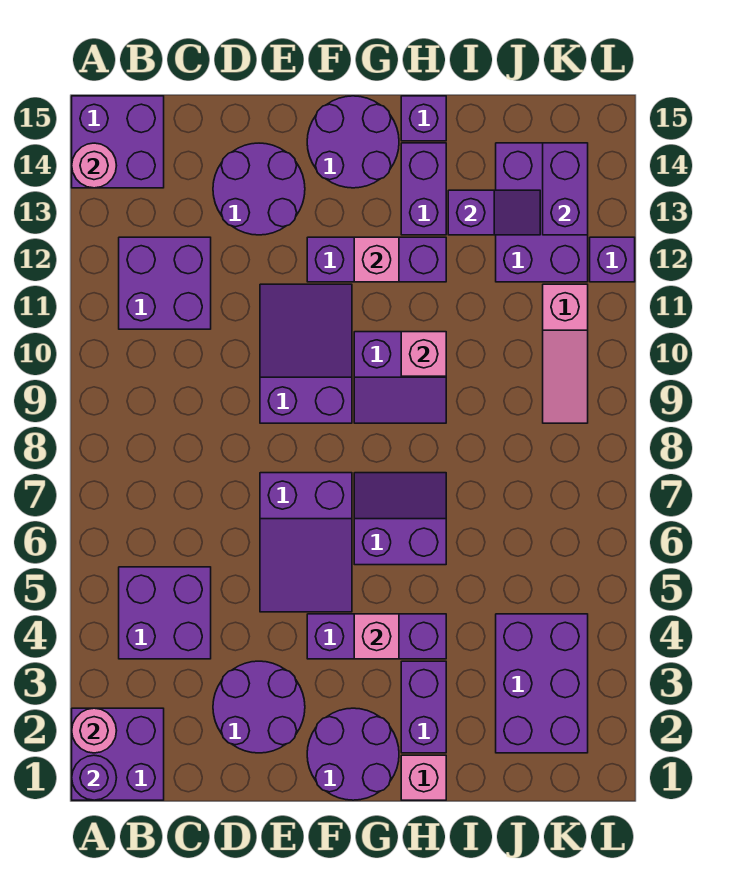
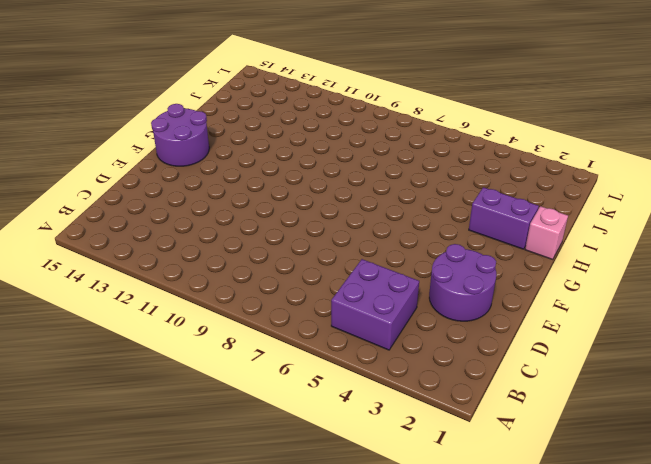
none -> purple 2x2 brick [72,708,164,800]
none -> purple 2x2 brick [72,96,164,188]
none -> purple 2x2 brick [119,237,211,329]
none -> purple 2x2 round brick [213,143,305,235]

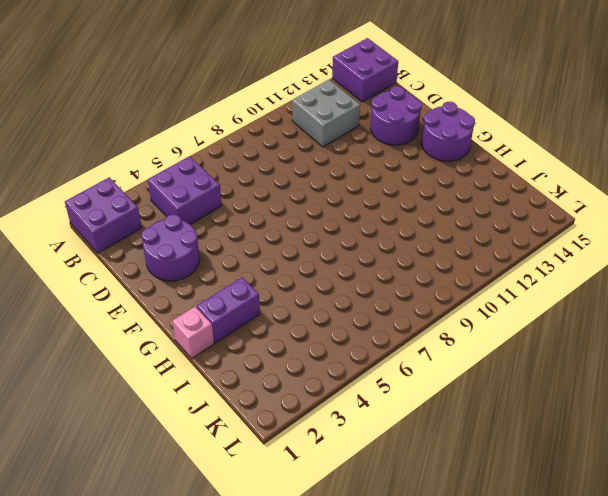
grey 2x2 brick [292,80,360,147] -> purple 2x2 brick [119,237,211,329]
none -> purple 2x3 slope [260,473,352,612]
none -> purple 2x3 slope [260,284,352,423]
none -> purple 2x2 round brick [307,708,399,800]
none -> purple 1x3 brick [307,614,446,659]

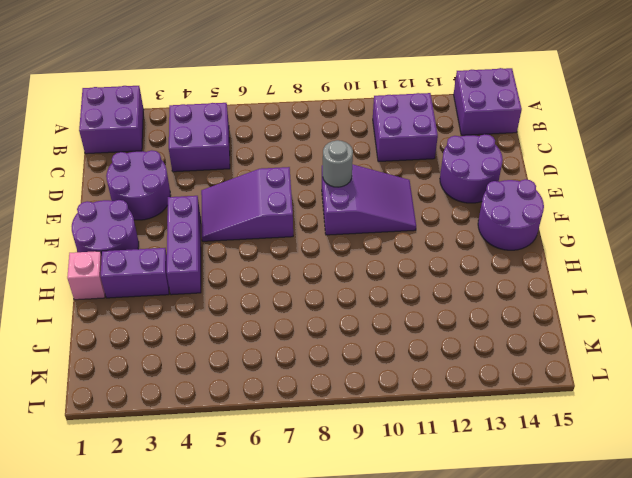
grey 1x1 round brick [323,140,353,187] -> none
none -> purple 1x3 brick [307,237,446,282]
none -> purple 2x2 slope [354,473,446,565]
none -> purple 2x2 slope [354,332,446,423]
none -> purple 1x2 brick [401,143,446,235]

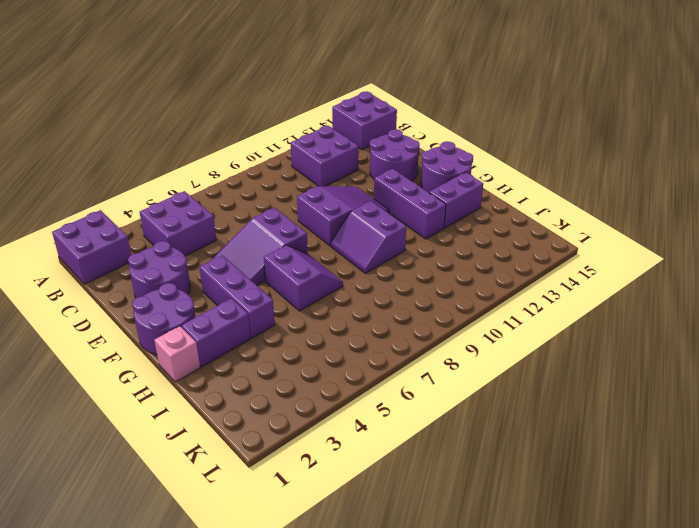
none -> purple 1x1 brick [401,96,446,141]
none -> purple 2x3 brick [496,614,588,753]
none -> purple 2x3 brick [496,143,588,282]
none -> pink 1x3 slope [543,284,588,423]

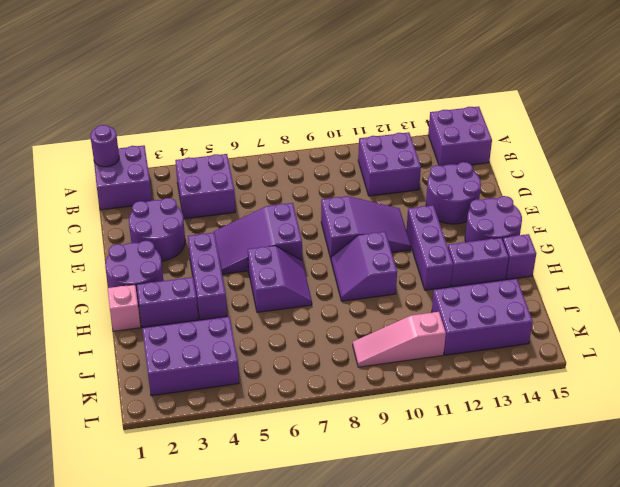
none -> purple 1x1 brick [590,237,635,282]
none -> pink 1x1 round brick [72,708,117,753]
none -> pink 1x1 round brick [72,143,117,188]
none -> pink 1x1 brick [354,614,399,659]

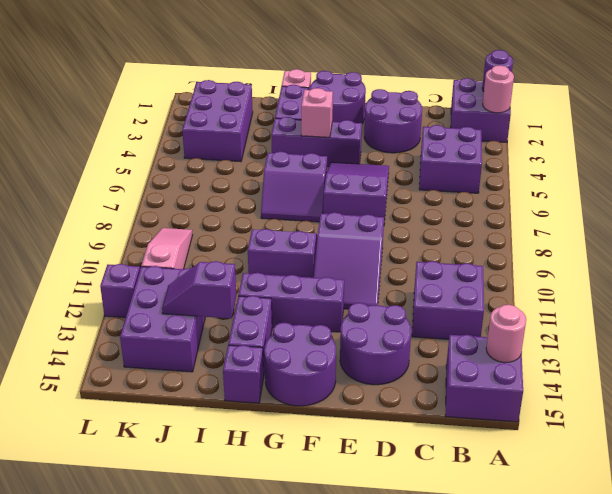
none -> pink 1x1 brick [354,237,399,282]
none -> pink 1x1 brick [401,332,446,376]
none -> purple 1x2 brick [543,143,588,235]

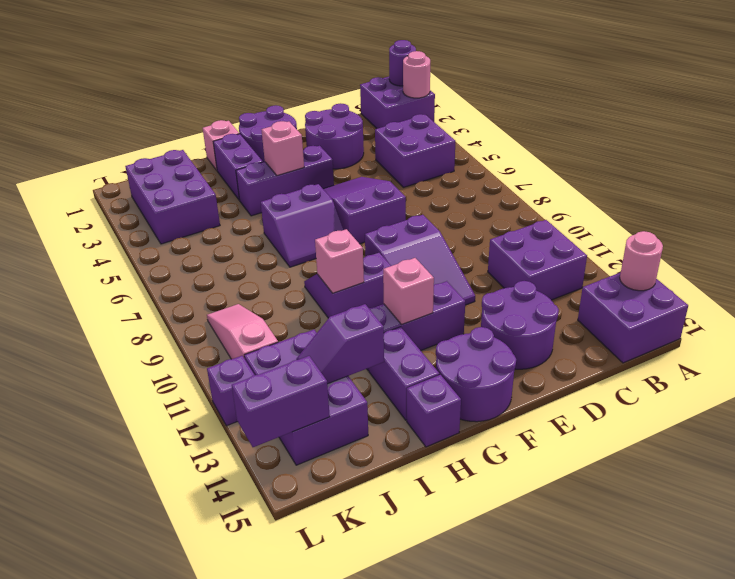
purple 1x2 brick [232,356,330,447] -> purple 1x2 brick turned to [543,143,588,235]

